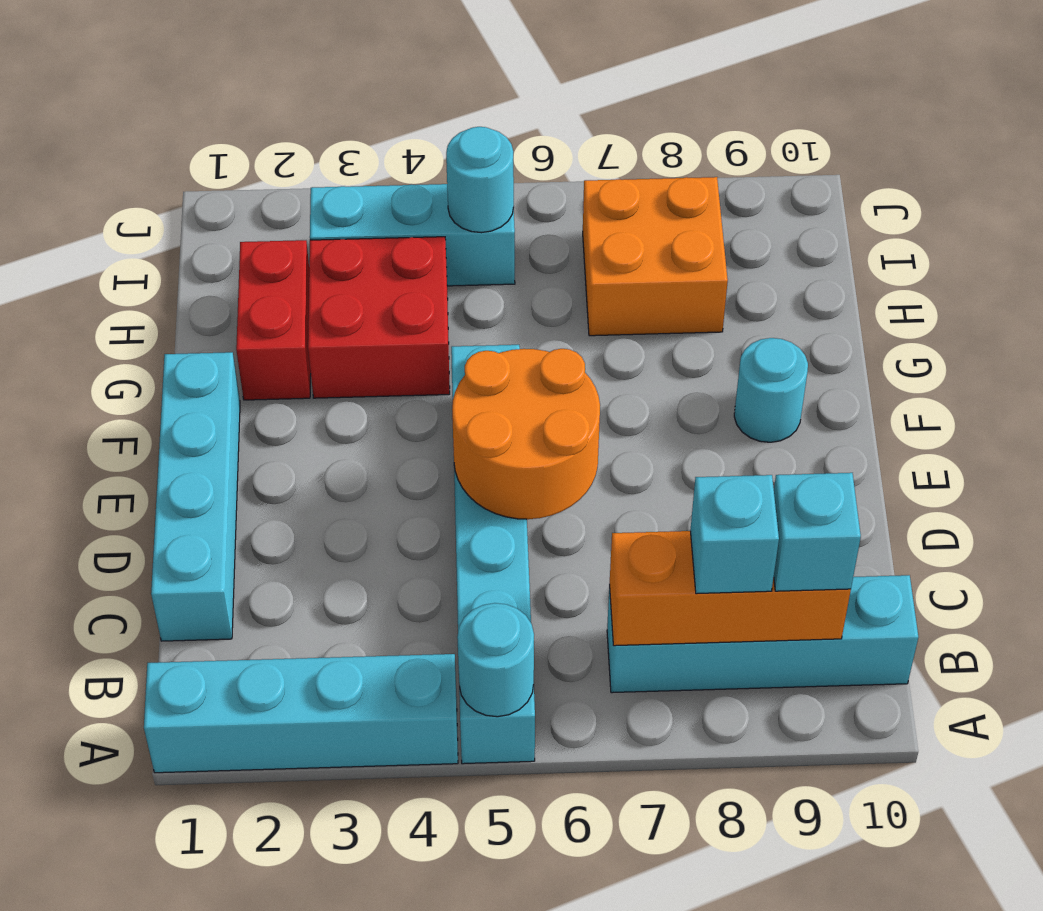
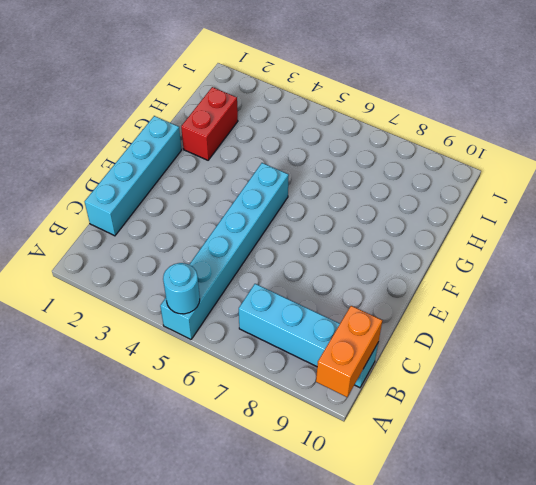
orange 1x2 brick [316,306,382,397] -> none
none -> cyan 1x4 brick [144,654,458,773]
none -> cyan 1x1 round brick [734,338,808,442]
none -> red 2x2 brick [308,237,450,398]

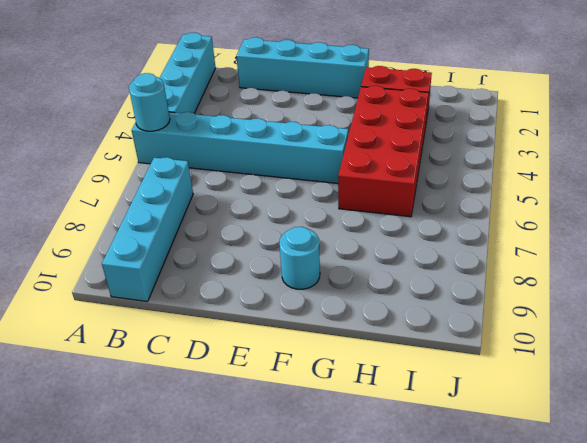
red 2x4 brick [338,86,429,217] -> red 2x2 brick [308,237,450,398]
none -> orange 2x2 brick [583,177,728,336]
none -> cyan 1x3 brick [310,184,515,286]
none -> orange 1x3 brick [610,531,851,646]

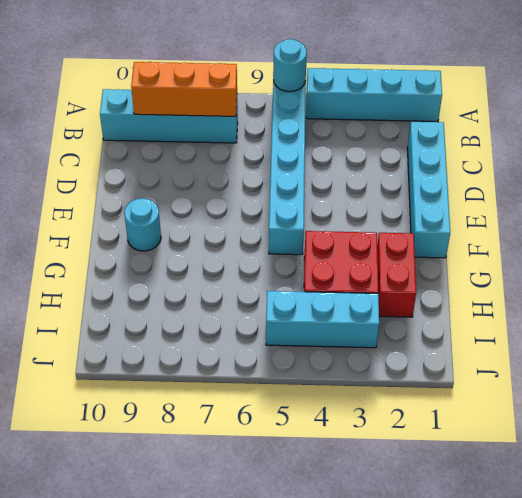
none -> orange 2x2 brick [583,177,728,336]
none -> orange 2x2 round brick [452,349,600,519]
none -> cyan 1x1 round brick [446,127,514,233]

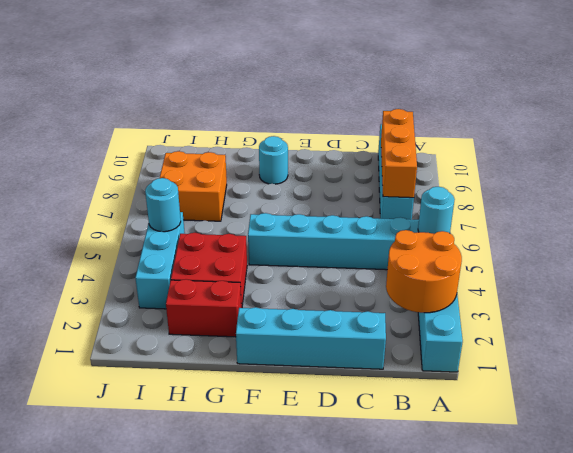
orange 2x2 round brick [386,230,462,313] -> orange 2x2 round brick moved to [452,349,600,519]
none -> cyan 1x1 brick [690,475,779,594]
none -> cyan 1x1 brick [774,473,861,591]

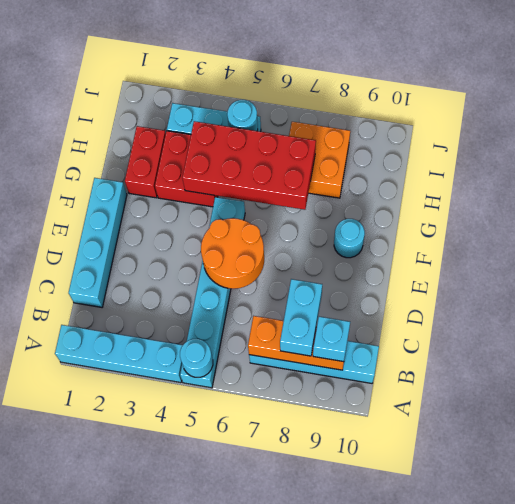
cyan 1x2 brick [280,279,322,356] -> cyan 1x1 brick [690,475,779,594]
red 2x4 brick [182,121,316,210] -> none

